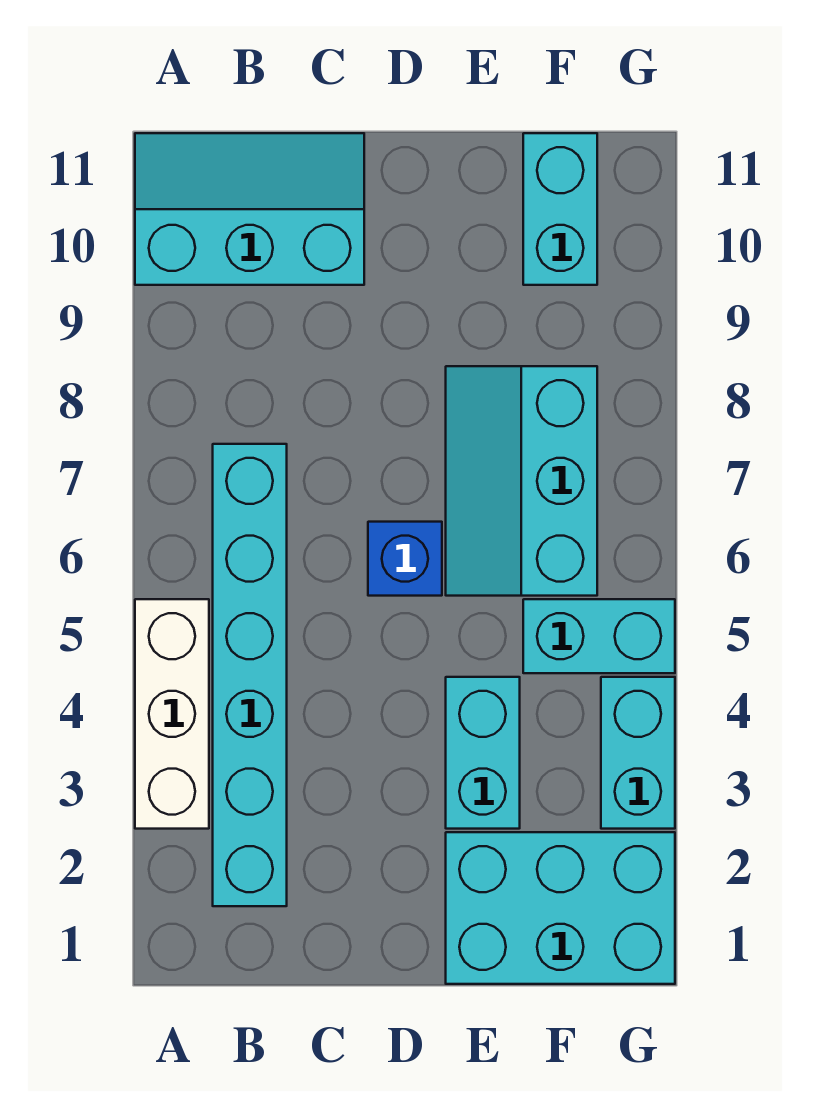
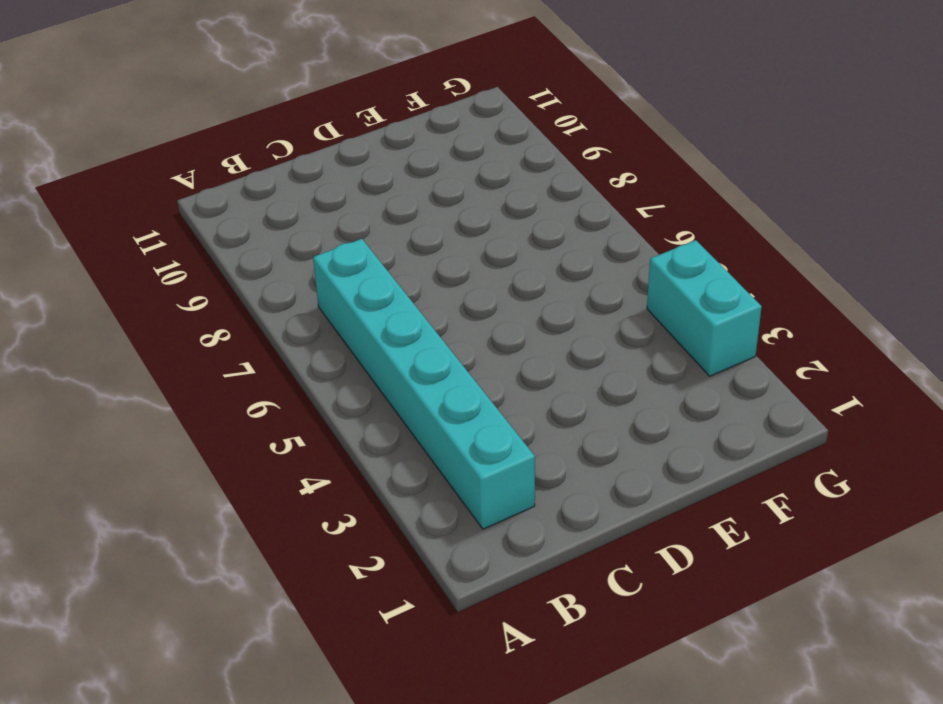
none -> white 1x3 brick [135,599,209,829]
none -> cyan 2x3 slope [135,133,364,285]

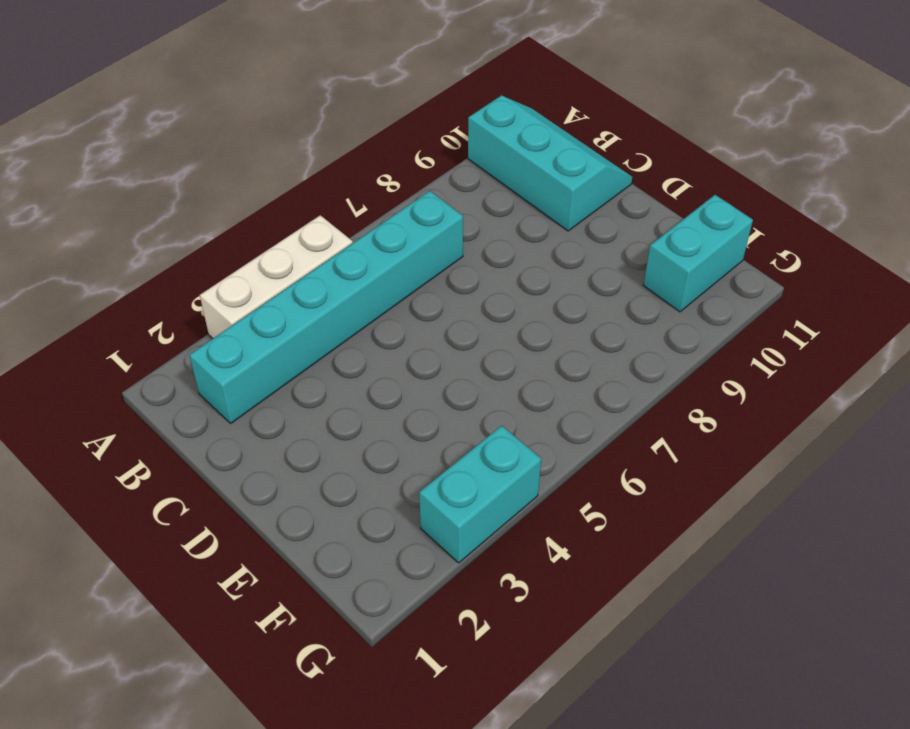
none -> blue 1x1 brick [368,522,442,596]
none -> cyan 2x3 brick [446,832,675,984]

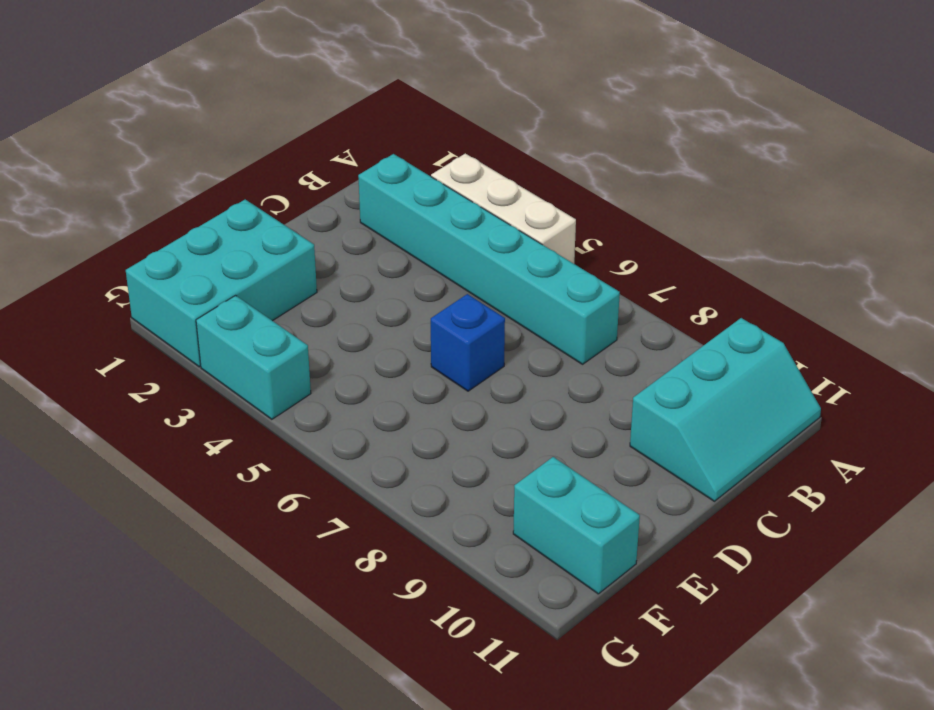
none -> cyan 1x2 brick [446,677,520,829]
none -> cyan 2x3 slope [446,366,597,596]

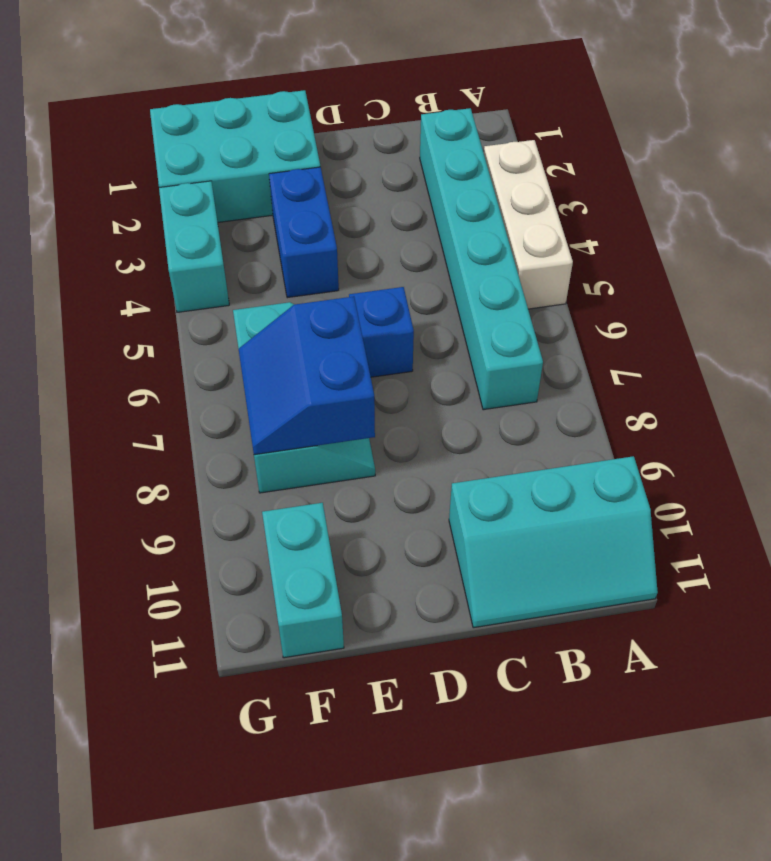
blue 1x2 brick [269,167,339,298] -> cyan 1x2 brick [446,677,520,829]
blue 2x2 slope [239,297,375,455] -> none
none -> cyan 1x2 brick [523,599,675,673]

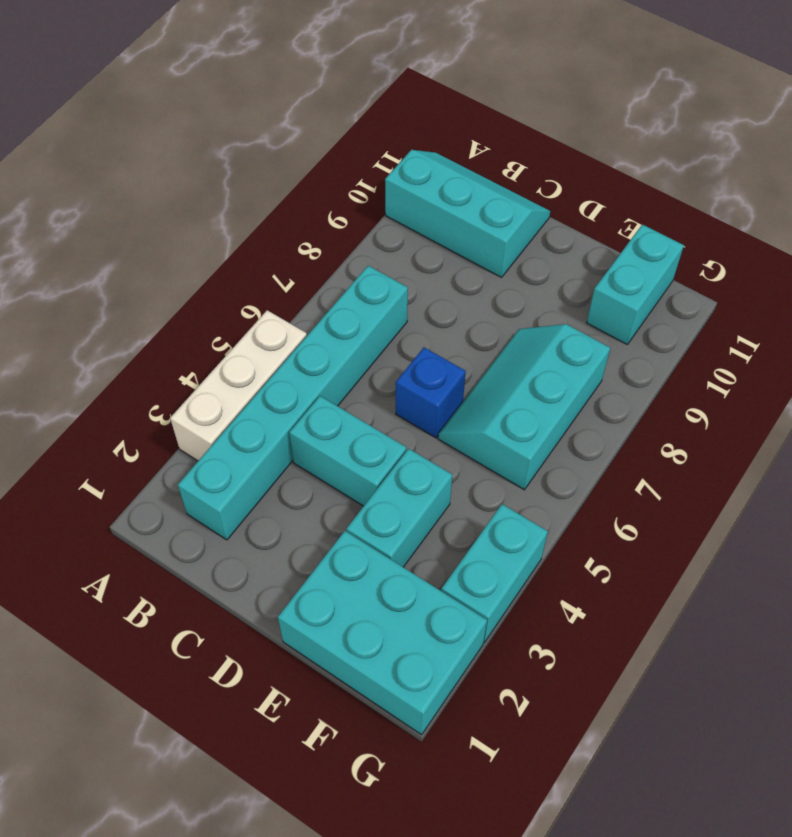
cyan 1x2 brick [289,396,406,506] -> cyan 1x2 brick moved to [523,599,675,673]

